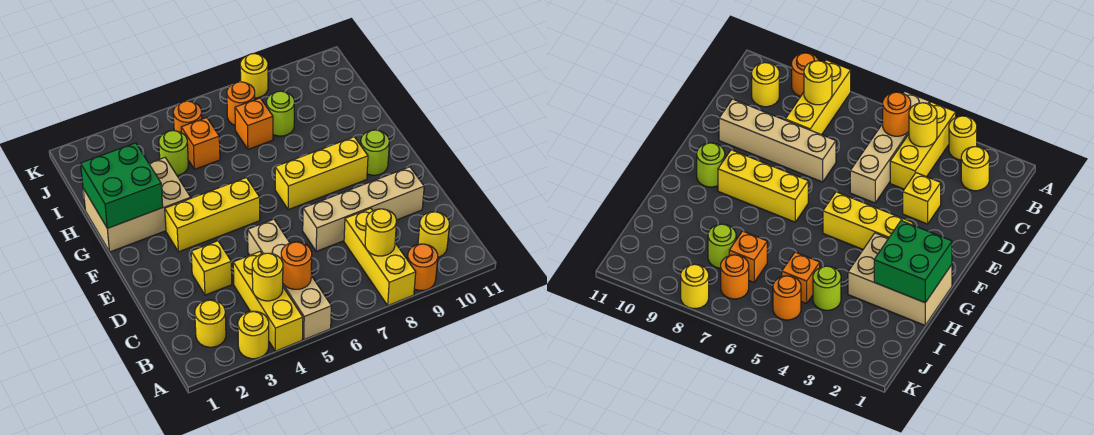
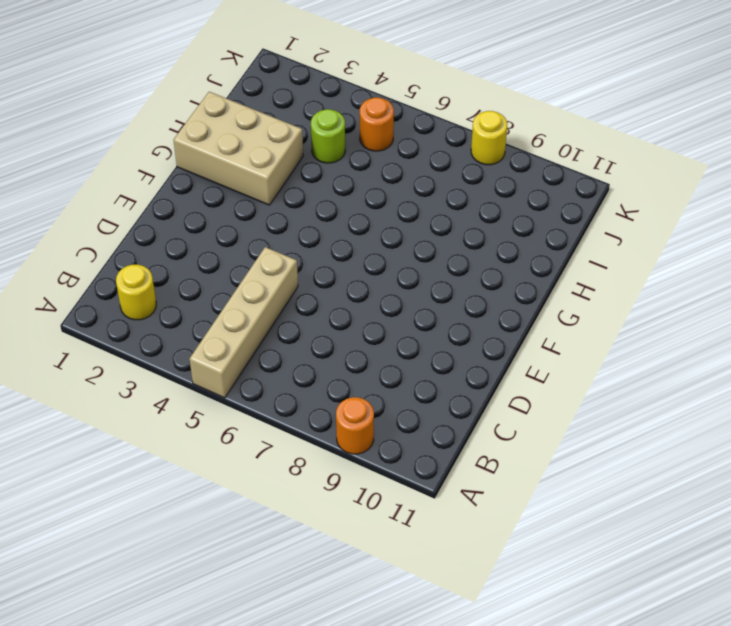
none -> yellow 1x1 round brick [238,311,269,359]
none -> yellow 1x3 brick [233,252,303,351]
none -> yellow 1x3 brick [344,208,416,305]

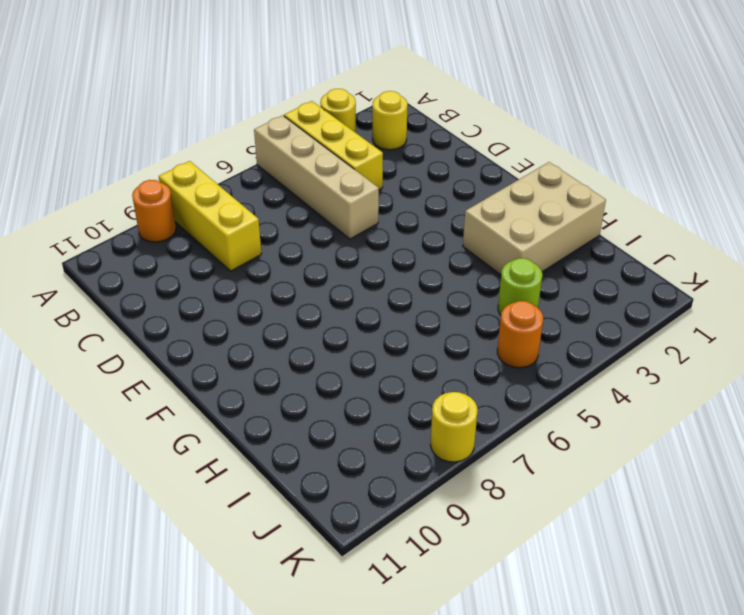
none -> yellow 1x1 round brick [418,212,449,257]
none -> yellow 1x1 brick [191,241,232,295]
none -> tan 1x4 brick [303,167,424,251]

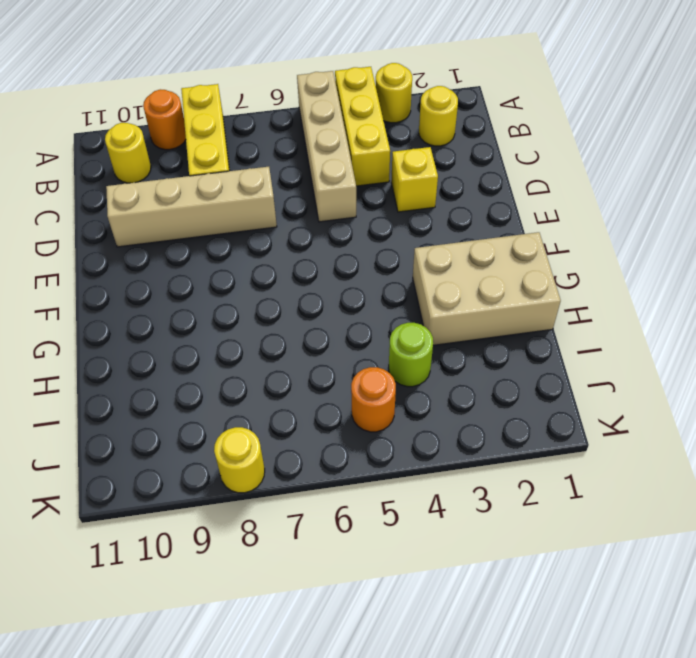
none -> yellow 1x3 brick [165,177,260,252]
none -> yellow 1x3 brick [275,137,368,210]
none -> lime 1x1 round brick [361,130,389,175]

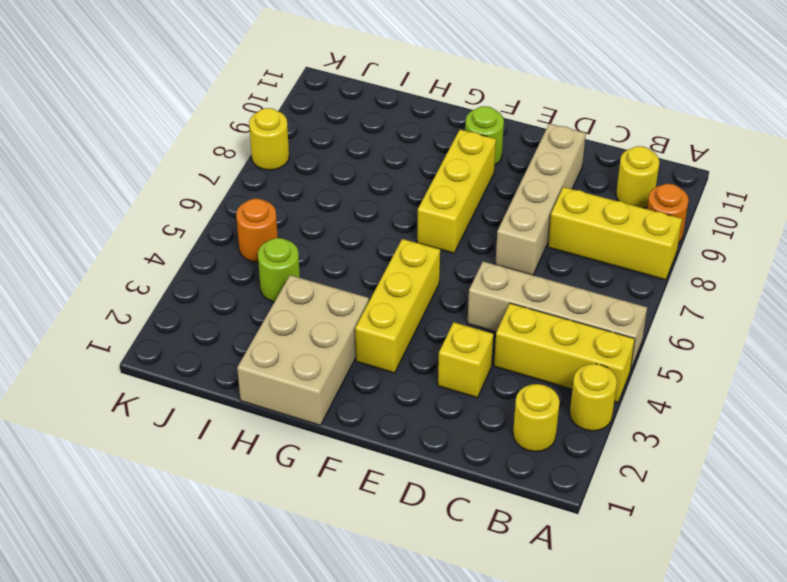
none -> orange 1x1 brick [181,118,220,169]
none -> orange 1x1 brick [235,98,273,149]
none -> lime 1x1 round brick [267,91,294,136]

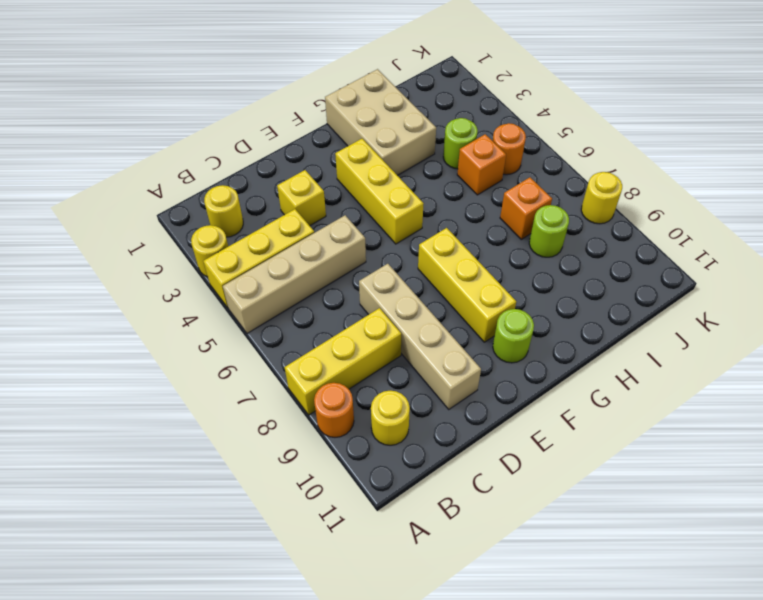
none -> orange 1x1 round brick [227,82,255,125]
none -> yellow 1x1 round brick [252,253,283,301]
none -> orange 1x1 round brick [281,242,312,289]

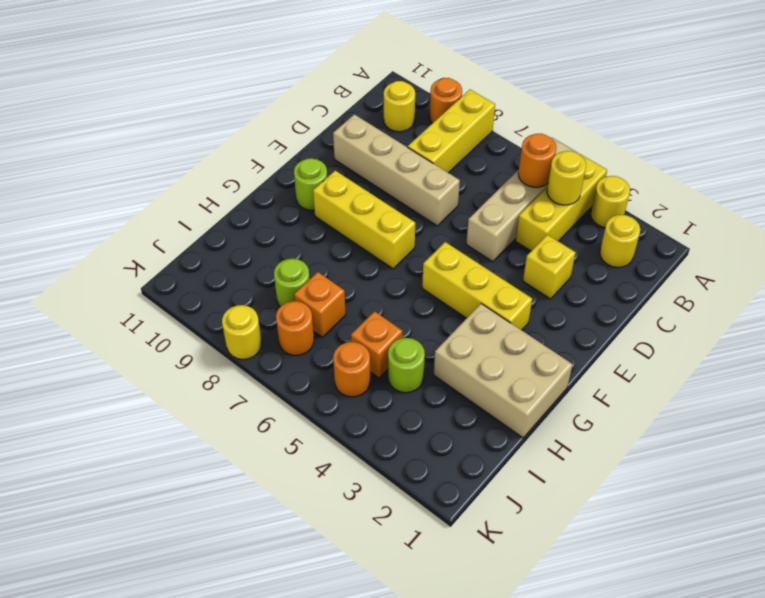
none -> yellow 1x1 round brick [365,209,396,256]
none -> green 2x2 brick [81,143,163,228]

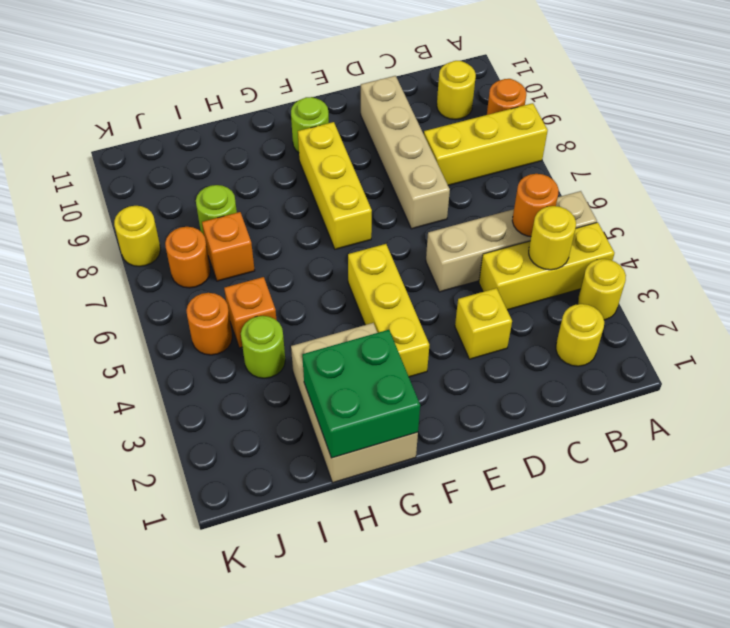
none -> yellow 1x1 round brick [365,209,396,256]

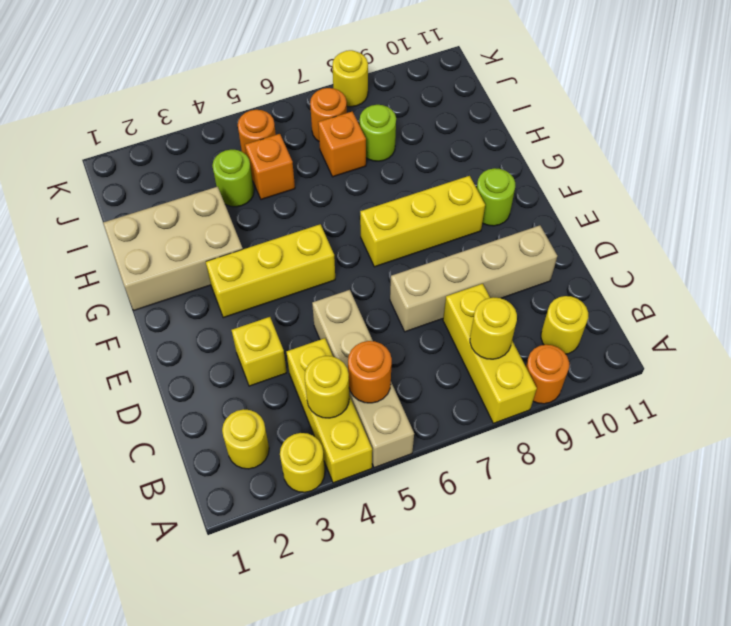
none -> green 2x2 brick [81,143,163,228]

